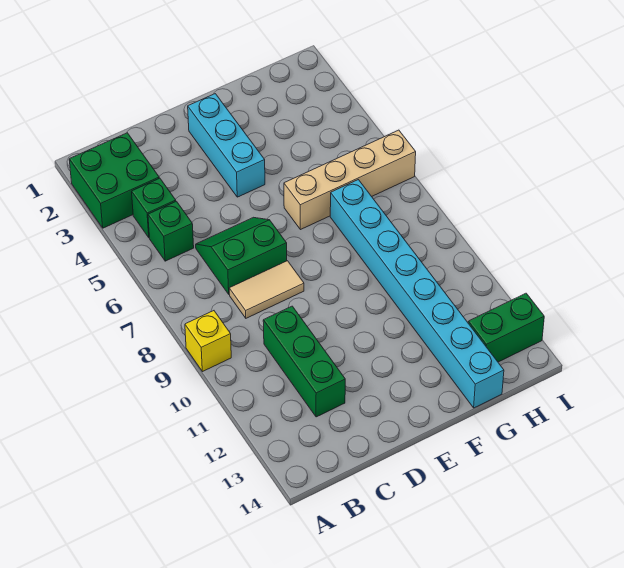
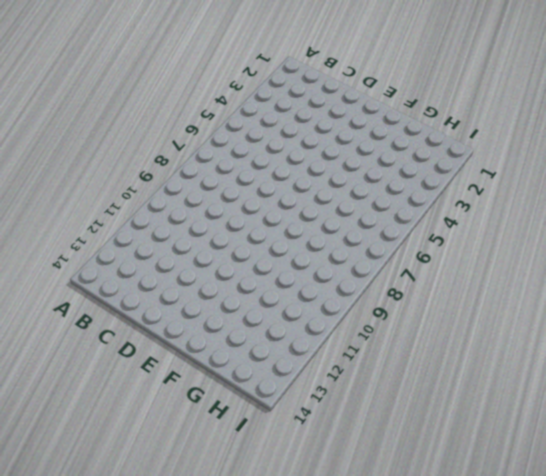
none -> green 2x2 brick [69,133,159,228]
none -> yellow 1x1 brick [185,311,231,372]

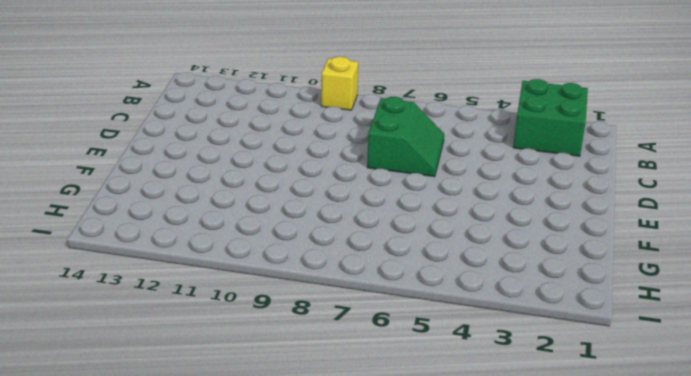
none -> green 1x1 brick [132,178,176,237]
none -> green 1x1 brick [148,201,194,261]

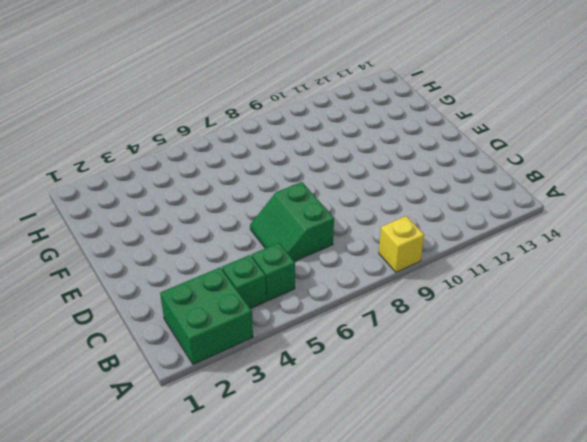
none -> tan 1x2 tile [229,261,304,318]
none -> green 1x3 brick [263,306,345,417]

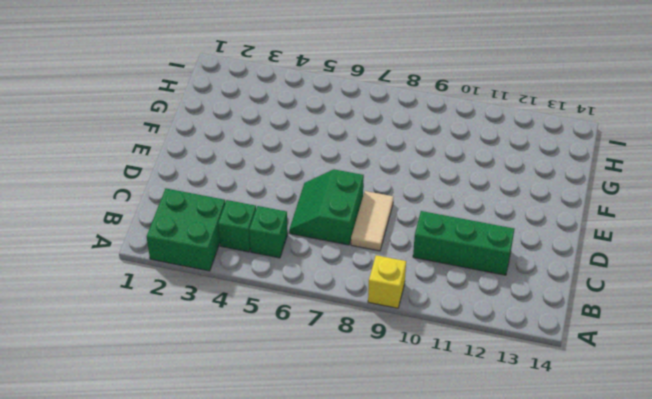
none -> cyan 1x3 brick [188,94,265,197]
none -> tan 1x4 brick [284,130,416,230]

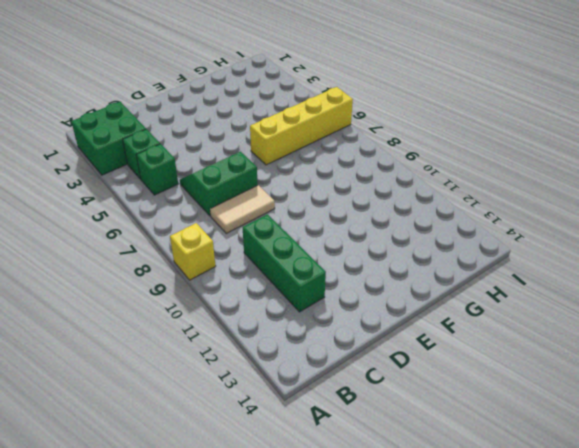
yellow 1x4 brick [250,87,353,165] -> tan 1x4 brick [284,130,416,230]
none -> cyan 1x3 brick [188,94,265,197]
none -> cyan 1x8 brick [330,180,504,408]

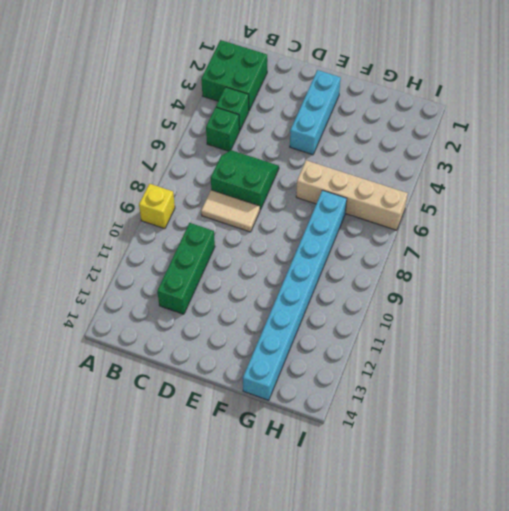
none -> green 1x2 brick [468,293,544,362]

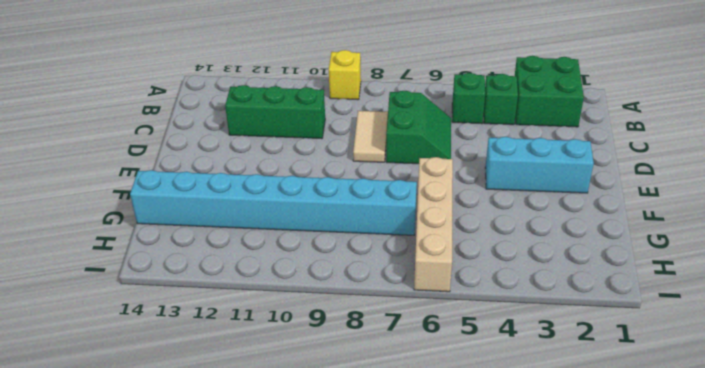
none -> green 1x2 brick [468,293,544,362]

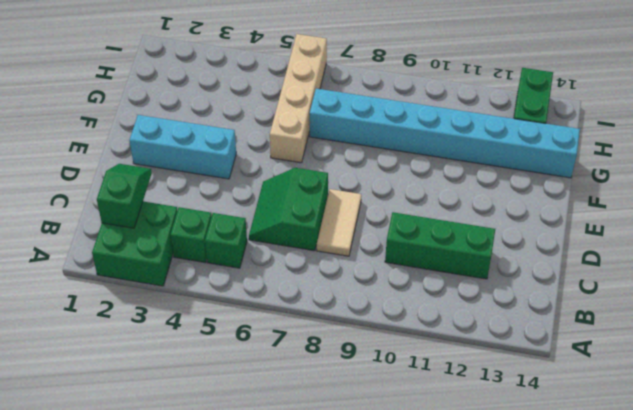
green 1x2 slope [97,164,152,228] -> none
none -> yellow 1x1 brick [185,311,231,372]

